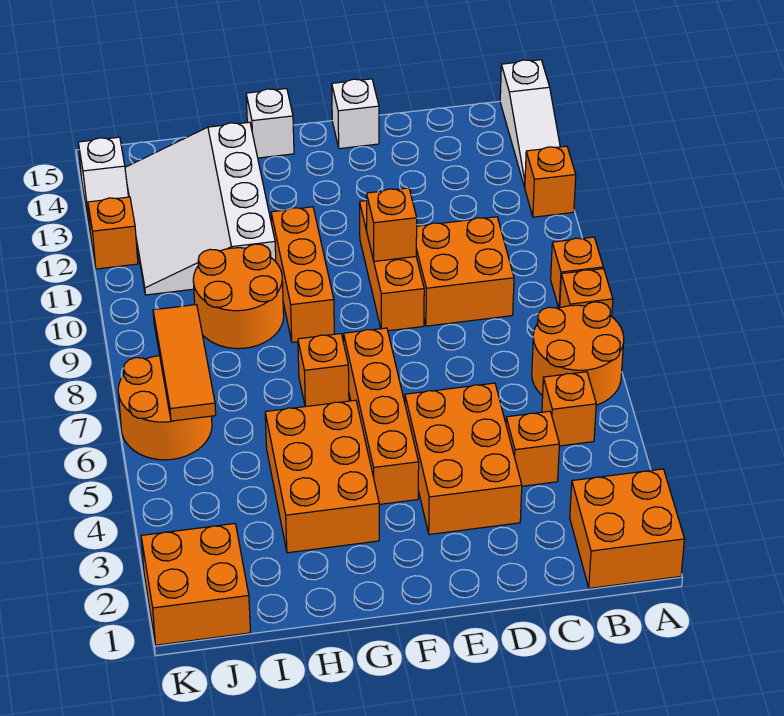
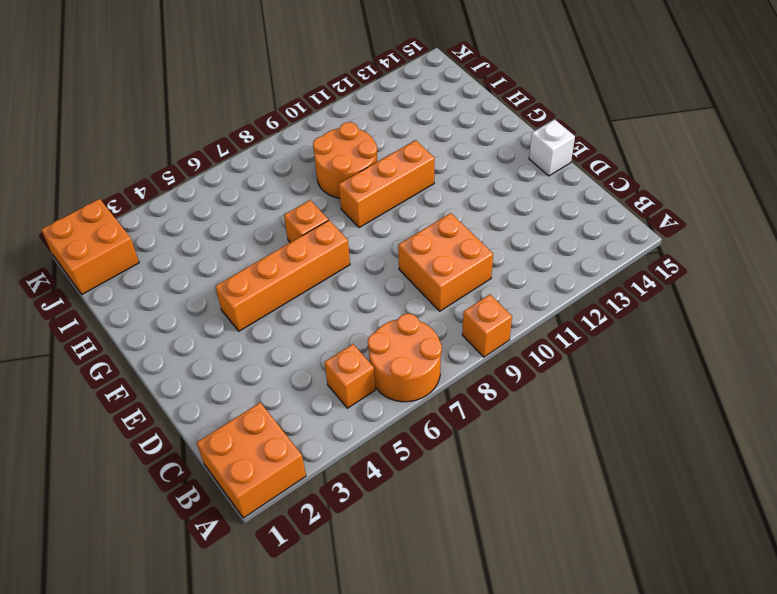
none -> orange 1x1 brick [560,269,613,316]
none -> orange 1x1 brick [525,146,576,217]
none -> white 1x3 slope [500,60,560,187]

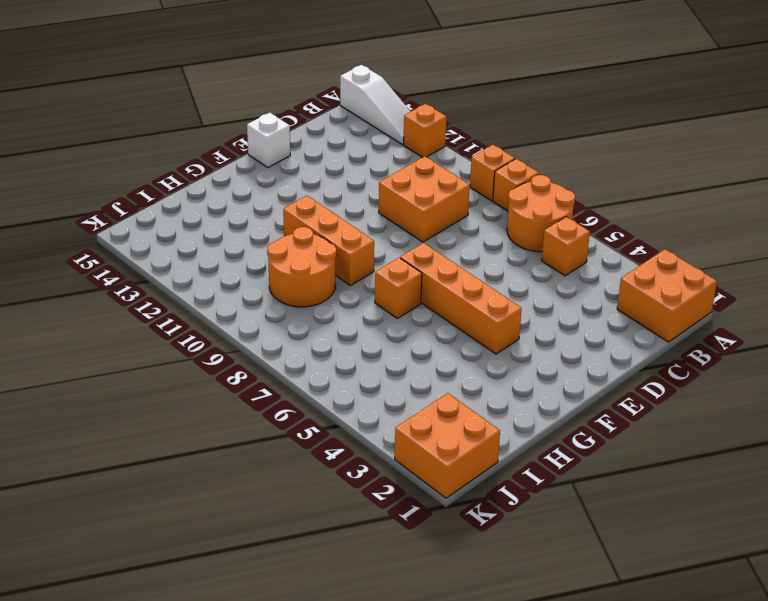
none -> orange 1x1 brick [506,411,559,486]
none -> orange 2x3 brick [405,383,522,534]
none -> orange 1x3 brick [360,201,424,331]

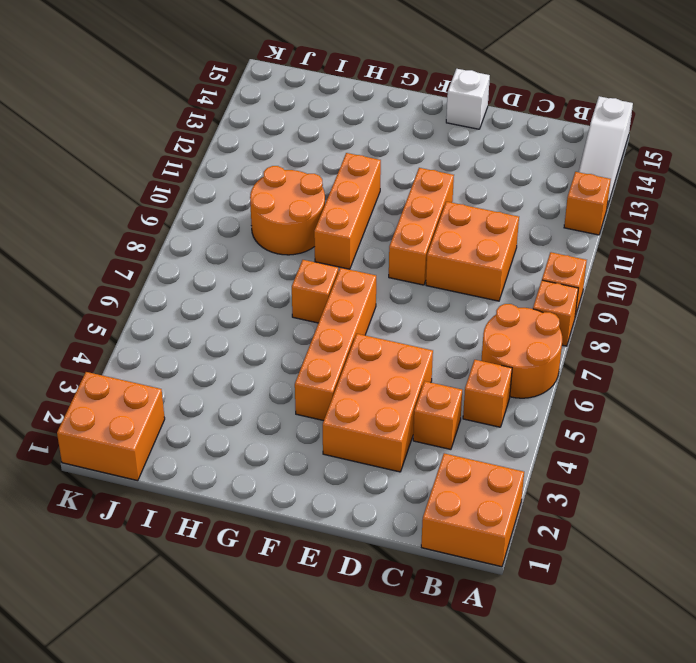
none -> orange 2x3 brick [265,400,379,553]
none -> white 1x1 brick [246,89,294,158]
none -> white 3x4 slope [125,122,276,295]

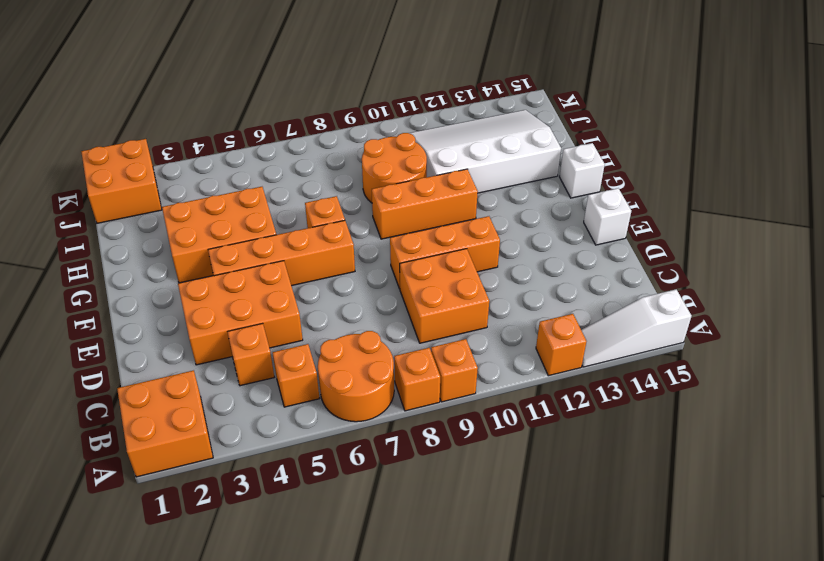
none -> orange 2x2 round brick [118,356,212,460]
none -> orange 1x1 brick [88,197,138,269]
none -> white 1x2 slope [78,137,129,236]

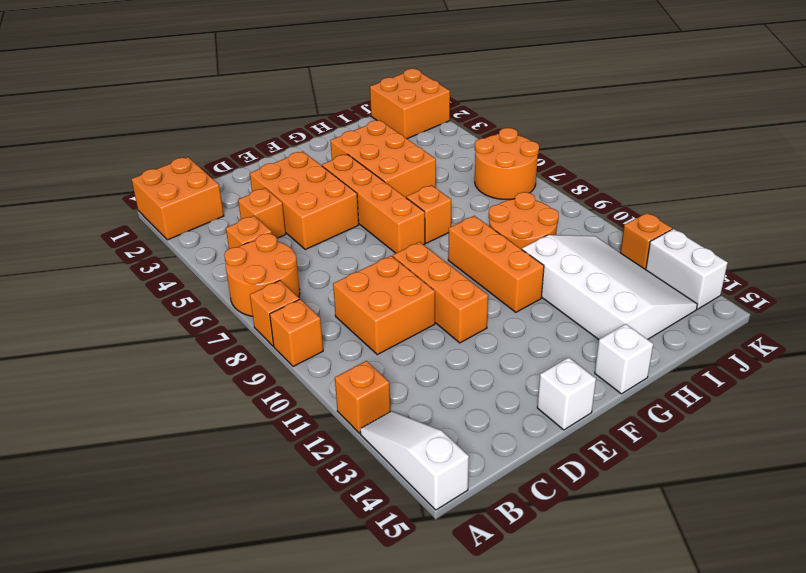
white 1x2 brick [646,229,728,309] -> white 1x2 slope [78,137,129,236]
none -> orange 1x1 brick [366,188,417,261]
none -> orange 1x3 tile [153,305,216,421]

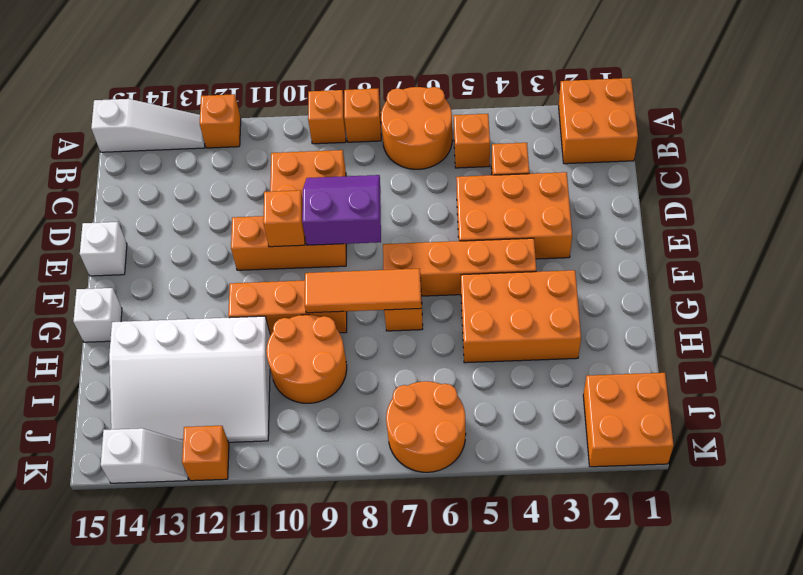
purple 2x2 slope [302,175,381,245] -> none
orange 1x3 tile [305,269,421,313] -> orange 1x3 tile moved to [153,305,216,421]

